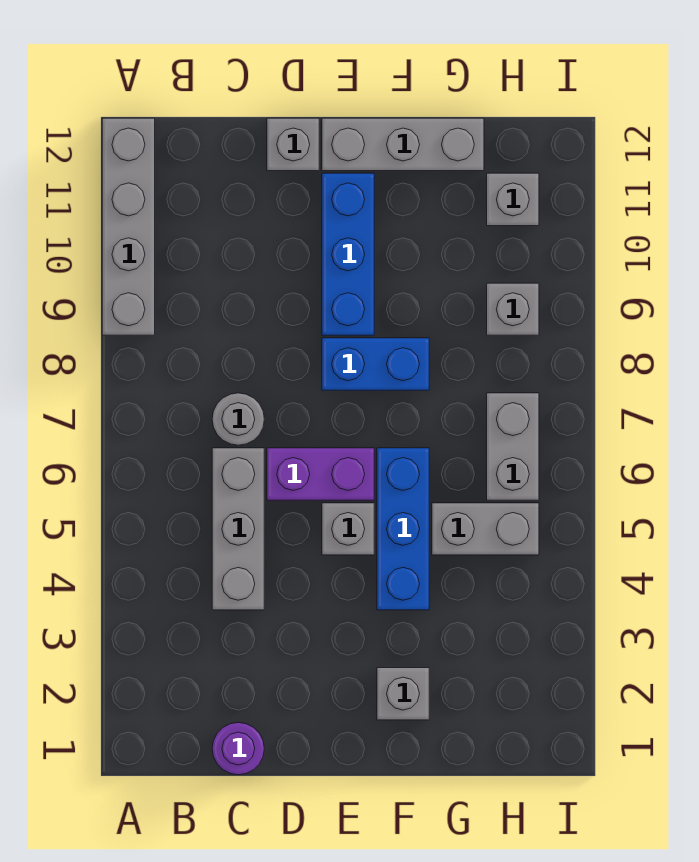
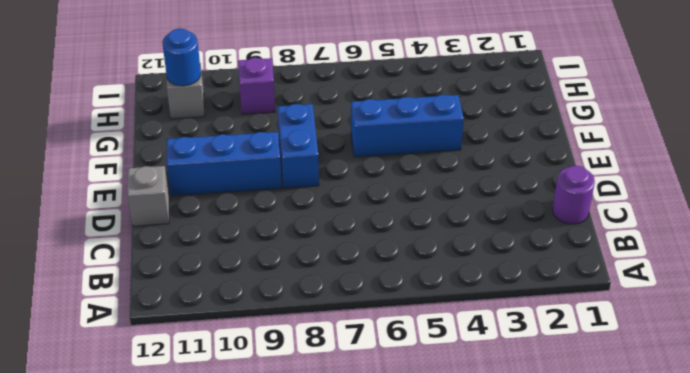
purple 1x1 brick [238,58,275,114] -> grey 1x1 brick [487,283,539,335]
blue 1x1 round brick [162,29,201,86] -> none
none -> grey 1x4 brick [102,118,155,335]
none -> grey 1x3 brick [212,448,264,610]
none -> grey 1x1 round brick [212,393,264,445]

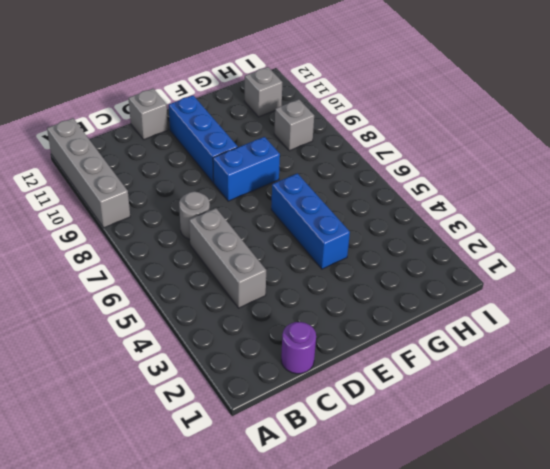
none -> purple 1x2 brick [267,448,374,500]
none -> grey 1x1 brick [322,503,374,555]
none -> grey 1x3 brick [322,118,484,171]

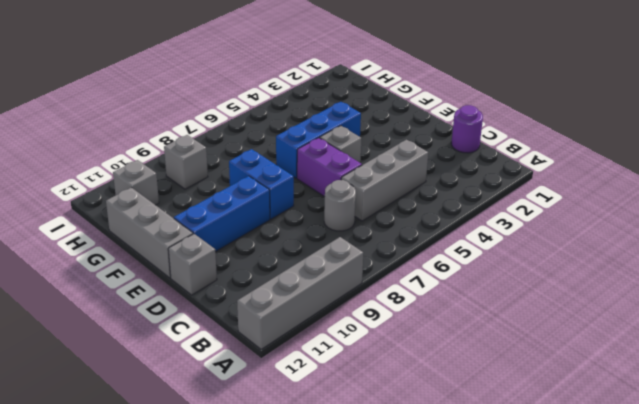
none -> grey 1x1 brick [377,668,429,720]
none -> grey 1x2 brick [432,503,539,555]
none -> grey 1x2 brick [487,393,539,500]

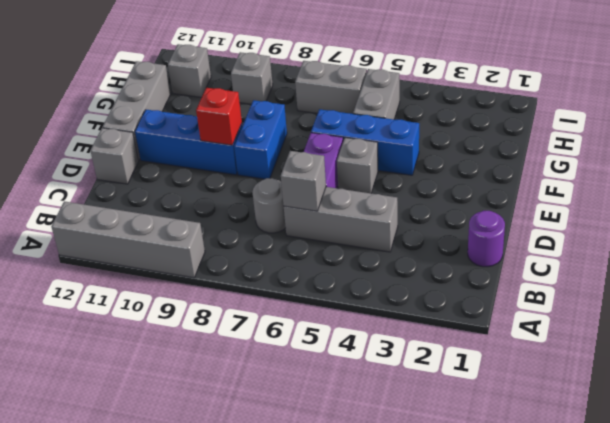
grey 1x1 brick [281,151,326,211] -> grey 1x1 brick moved to [377,668,429,720]
red 1x1 brick [196,88,242,145] -> none

